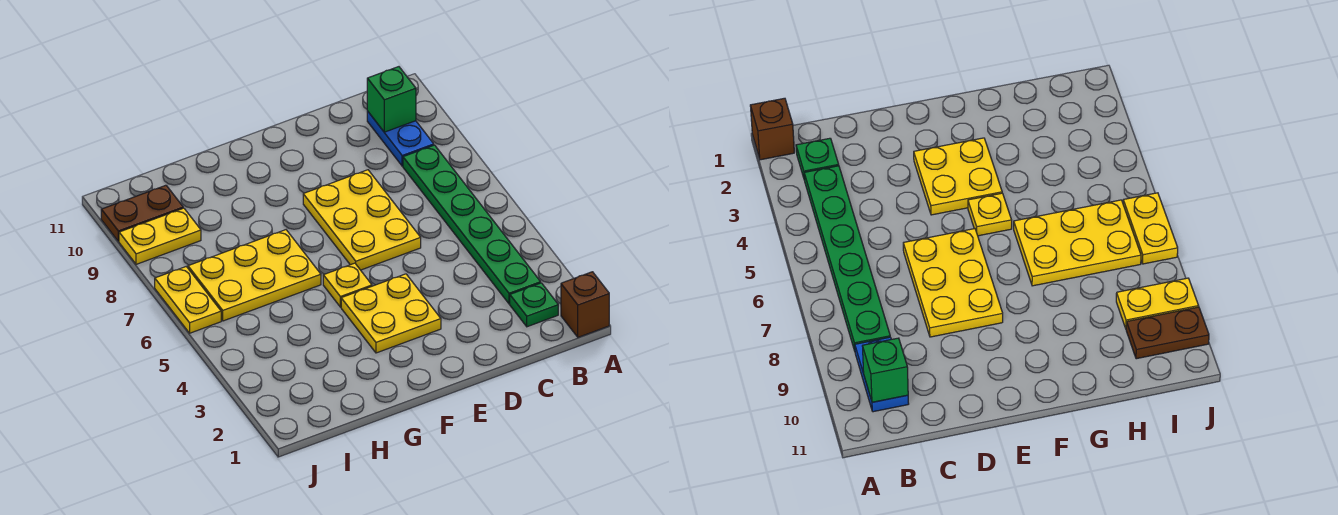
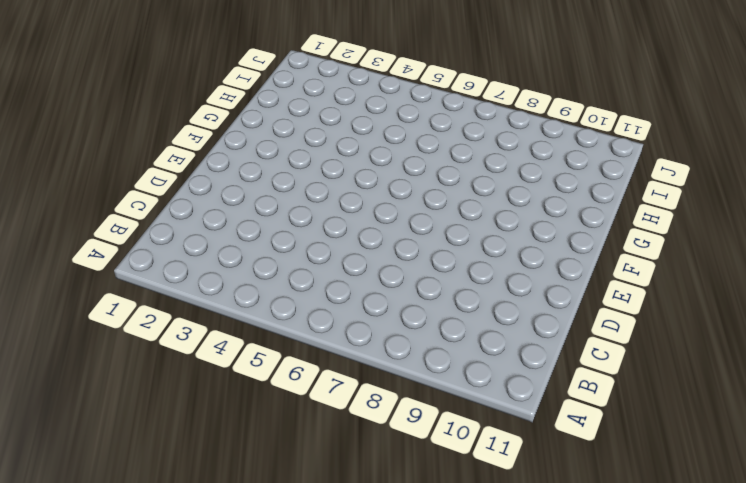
none -> brown 1x1 brick [561,272,609,337]
none -> green 1x1 plate [510,283,558,327]
none -> green 1x6 plate [403,145,541,304]

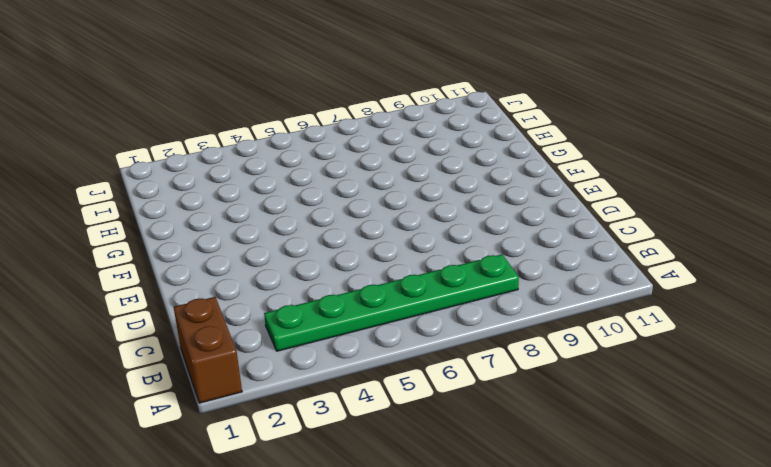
brown 1x2 brick [174,297,242,403] -> brown 1x1 brick [561,272,609,337]
none -> green 1x1 plate [510,283,558,327]
none -> blue 1x2 plate [367,111,434,166]
none -> yellow 2x3 plate [303,170,421,270]

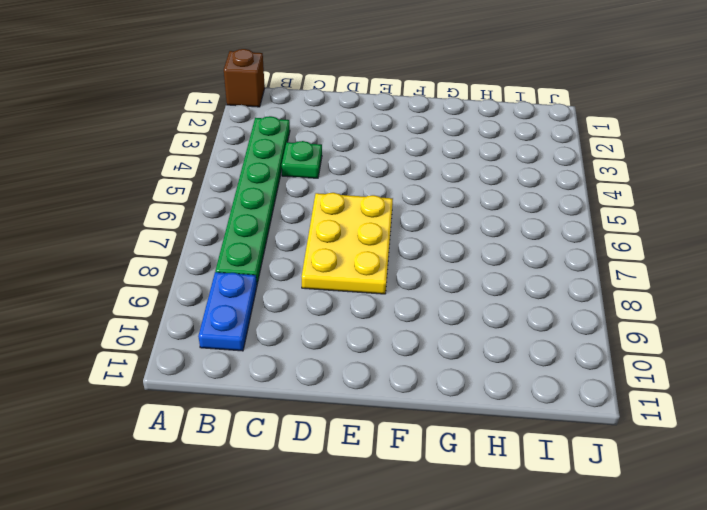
green 1x1 plate [282,141,322,178] -> green 1x1 plate moved to [510,283,558,327]
none -> yellow 2x2 plate [341,274,441,353]
none -> yellow 1x1 plate [323,263,372,307]
none -> yellow 2x3 plate [188,230,321,321]

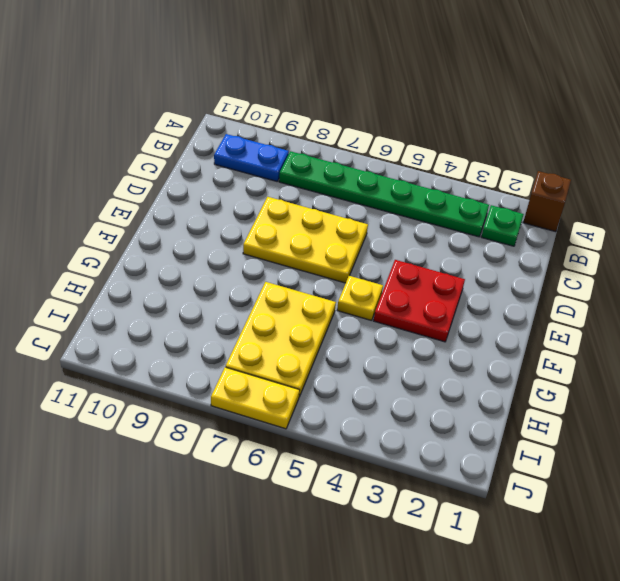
red 2x2 plate [374,260,465,342] -> yellow 2x2 plate [341,274,441,353]
none -> yellow 1x2 plate [119,208,201,264]
none -> brown 1x2 plate [101,185,183,241]
none -> green 1x1 brick [367,67,416,132]

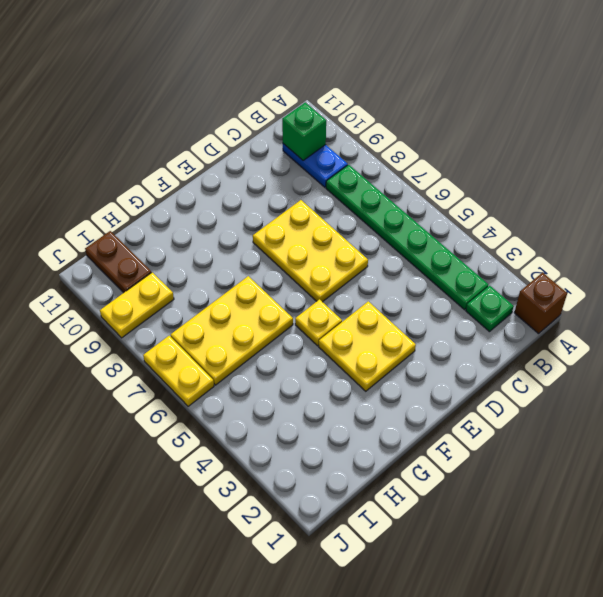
brown 1x2 plate [85,231,152,293] -> brown 1x2 plate turned to [101,185,183,241]

